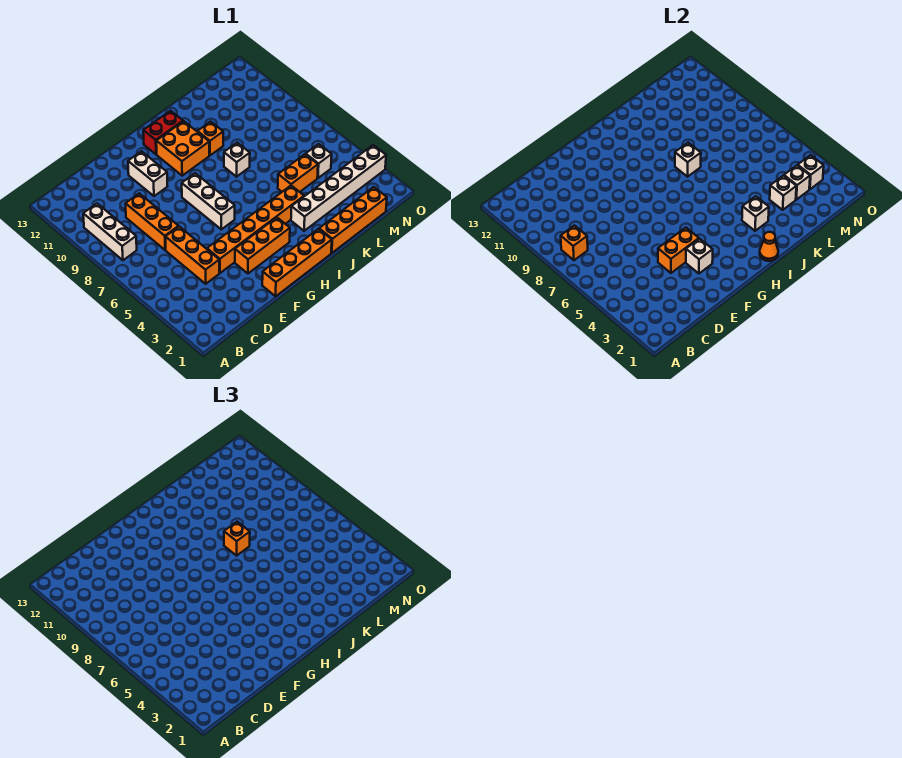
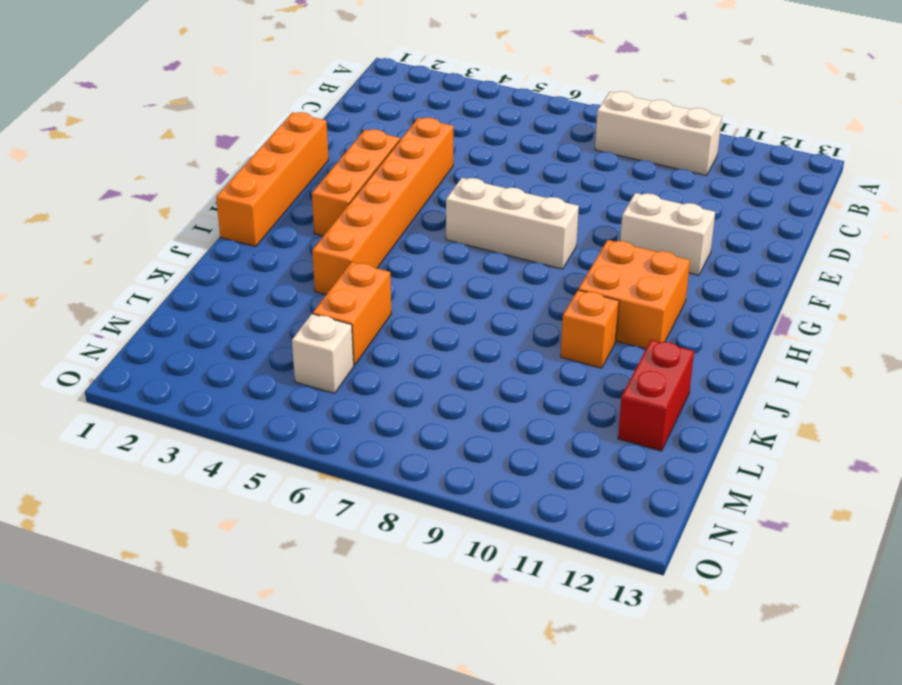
red 1x2 brick [618,340,694,451] -> red 1x2 brick moved to [143,111,183,154]
none -> orange 1x3 brick [165,227,219,284]
none -> orange 1x3 brick [126,193,179,250]
none -> orange 1x4 brick [319,187,387,253]

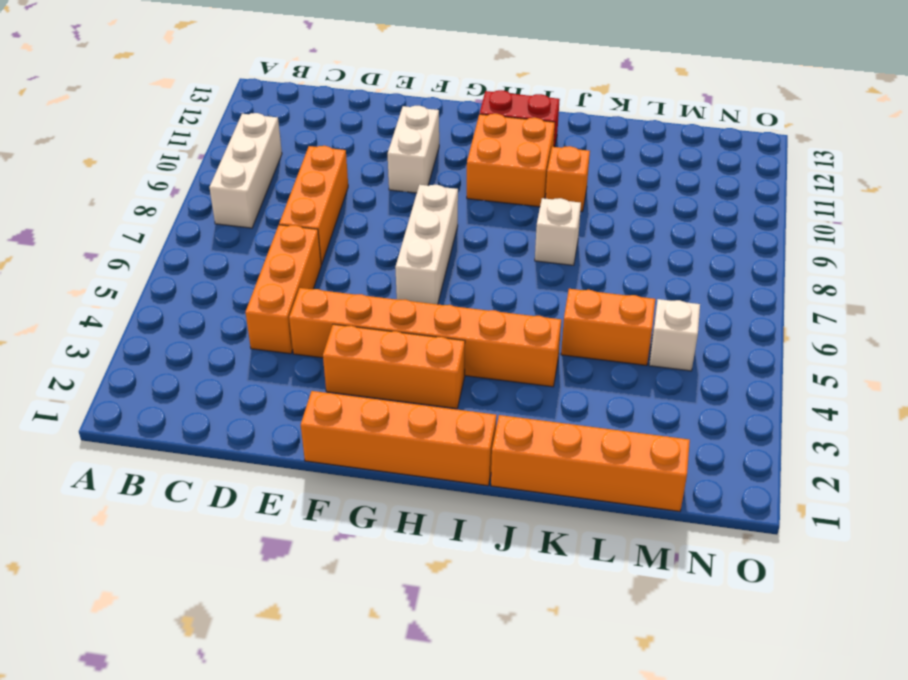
none -> white 1x6 brick [291,145,386,231]
none -> orange 1x1 brick [561,226,588,260]
none -> orange 1x2 brick [658,228,699,273]

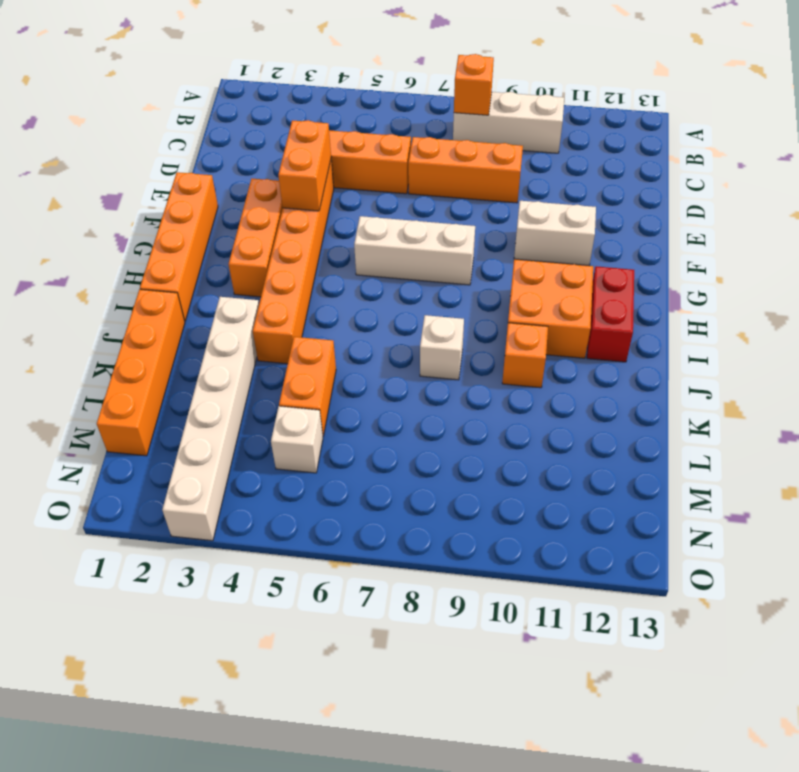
none -> white 1x1 brick [686,239,713,273]
none -> orange 1x1 cone [760,232,778,261]
none -> white 1x1 brick [742,196,769,231]

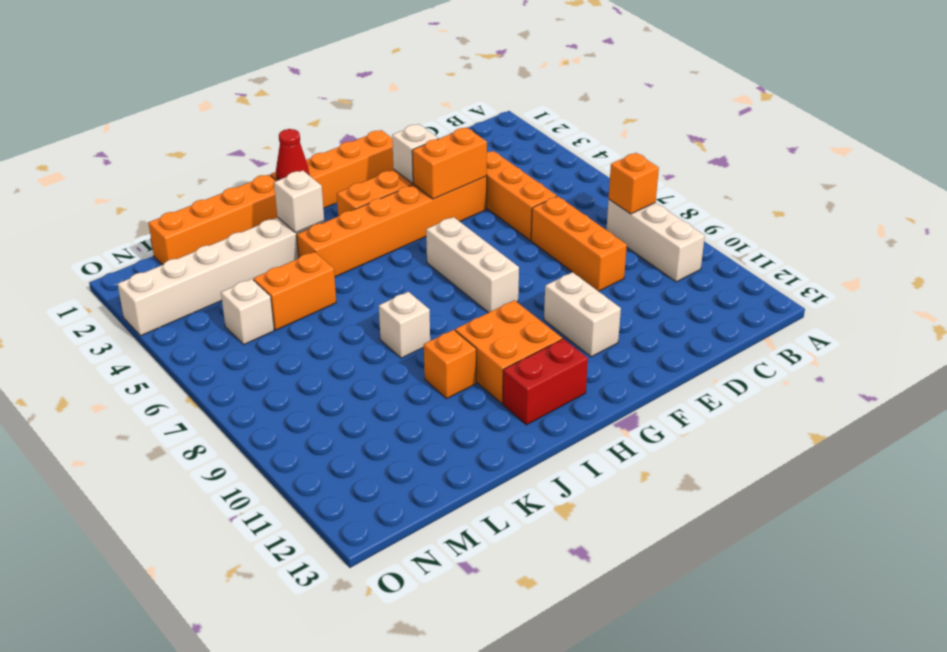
red 1x1 cone [276,129,309,180] -> orange 1x1 cone [760,232,778,261]
none -> white 1x1 brick [675,143,701,177]
none -> white 1x1 brick [770,176,796,210]
none -> white 1x1 brick [784,165,810,200]

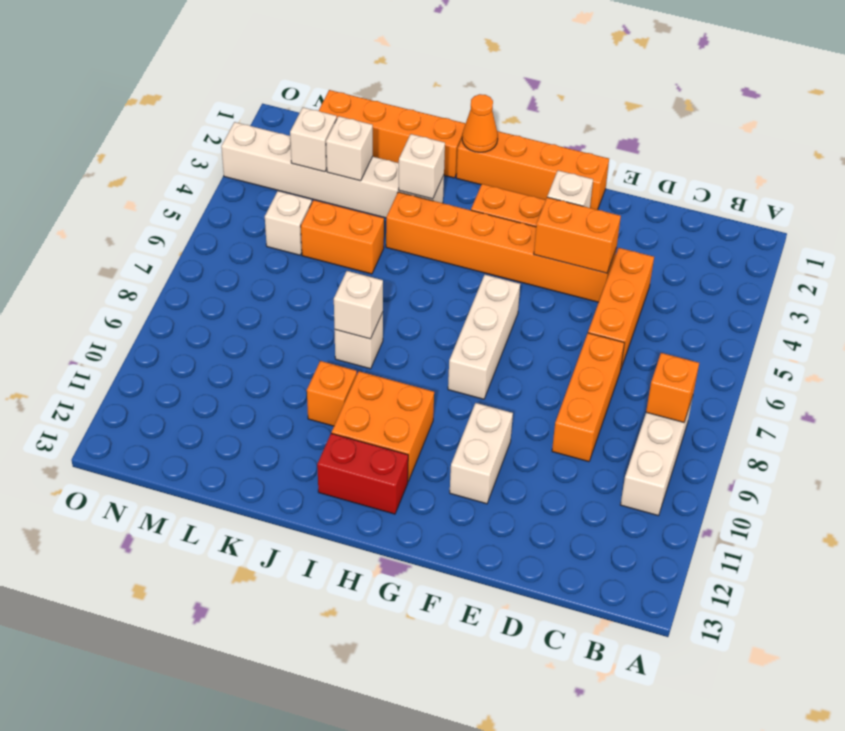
none -> white 1x1 brick [798,155,824,189]
none -> orange 1x1 brick [224,522,250,556]

